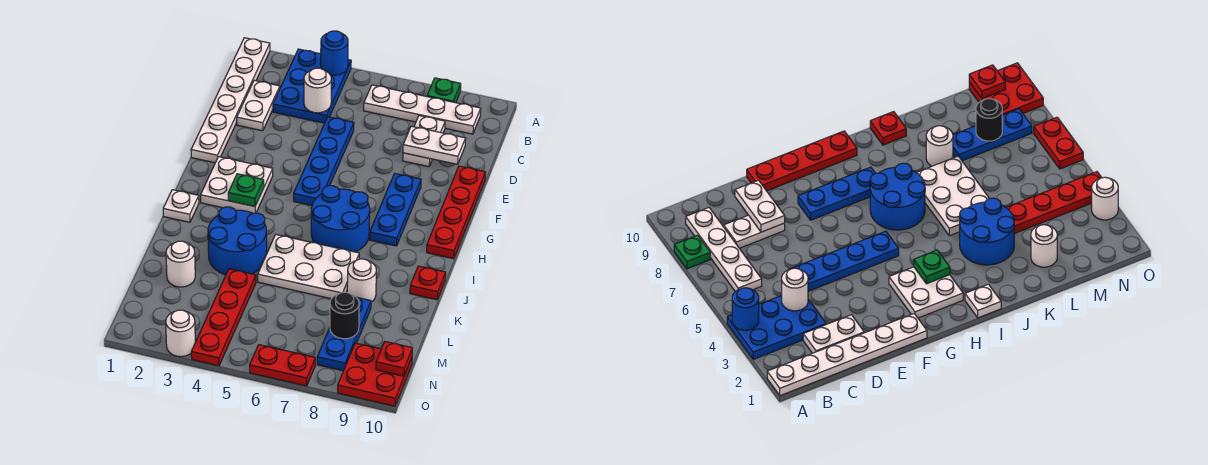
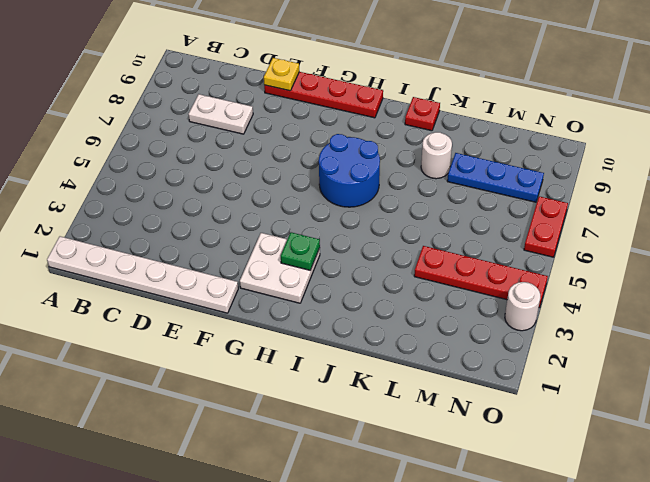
yellow 1x1 plate [264,58,299,91] -> none
none -> blue 2x3 plate [273,49,351,123]
none -> green 1x1 plate [427,78,461,103]
none -> white 1x4 plate [364,85,481,134]

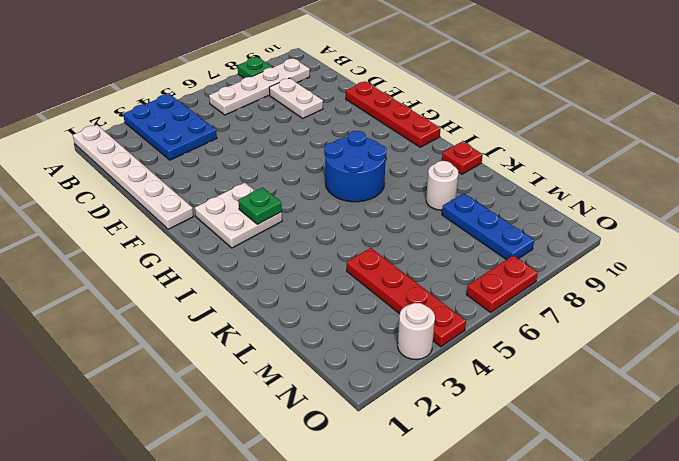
none -> white 1x2 plate [237,80,280,131]
none -> blue 1x4 plate [294,117,354,205]
none -> blue 1x3 plate [370,174,421,246]

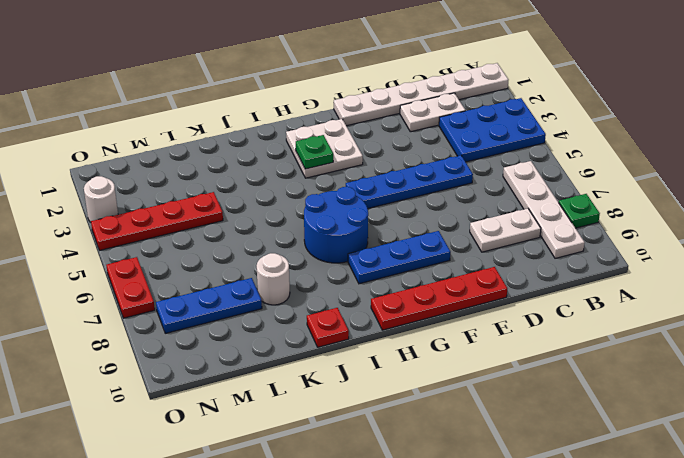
none -> white 1x1 plate [163,190,199,222]
none -> blue 2x2 round brick [208,207,267,275]
none -> white 2x3 plate [258,235,359,299]

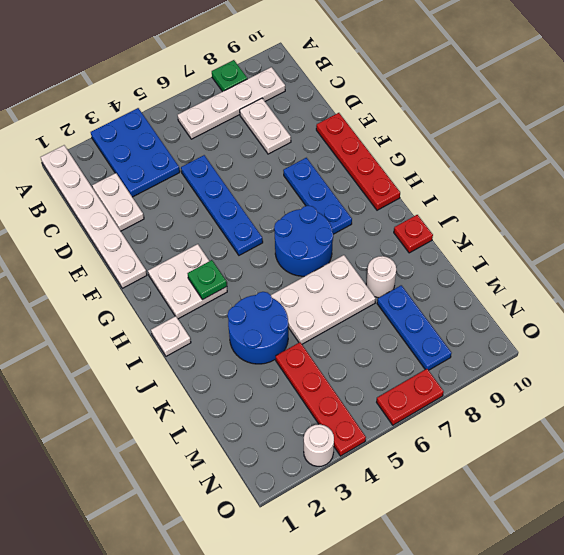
none -> white 1x1 round brick [166,241,195,287]
none -> red 2x2 plate [338,343,412,406]
none -> blue 1x1 round brick [321,31,348,75]

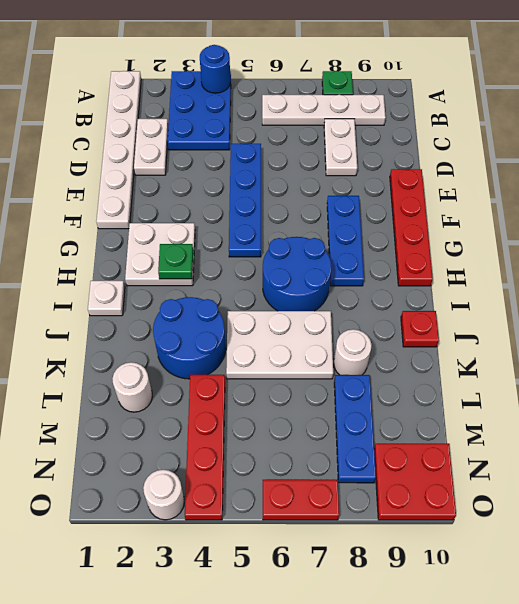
none -> white 1x1 round brick [304,68,331,113]
none -> white 1x2 plate [403,126,466,164]
none -> black 1x1 round brick [330,292,359,339]

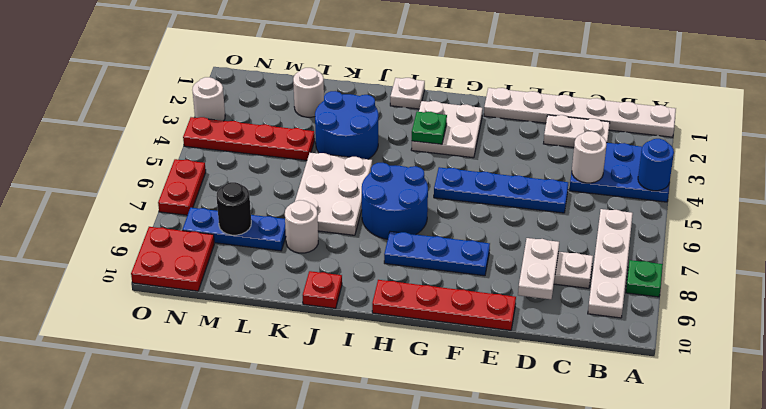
none -> red 1x1 plate [376,342,412,376]

